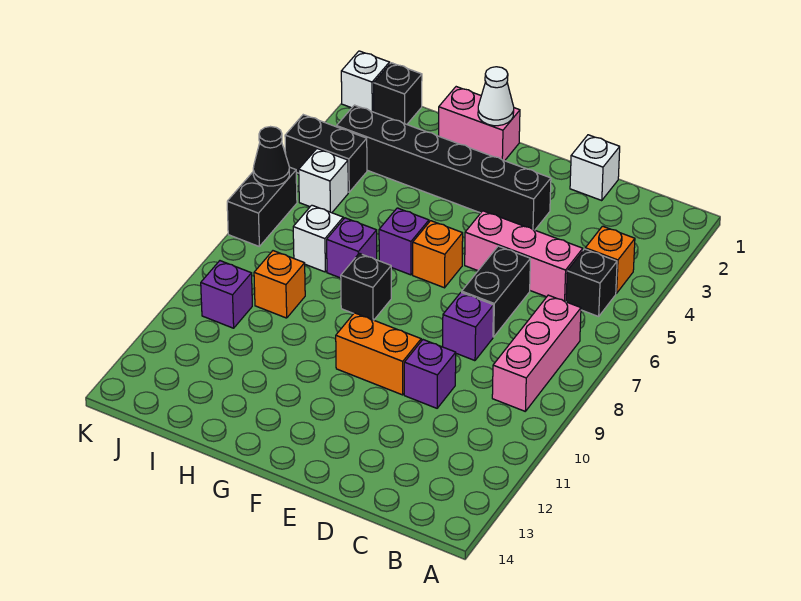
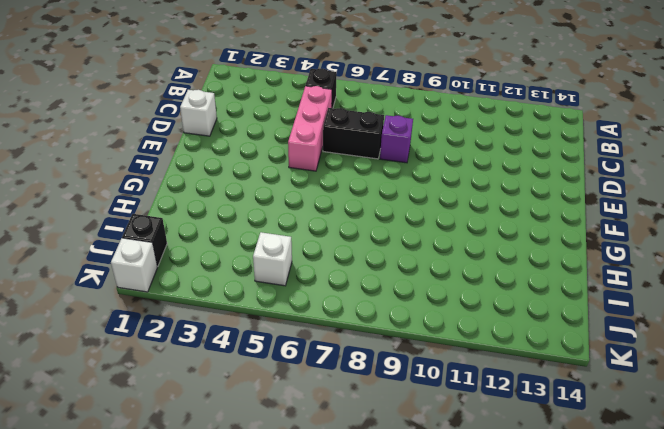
none -> orange 1x1 brick [585,226,635,293]
none -> pink 1x3 brick [492,295,581,411]
none -> purple 1x1 brick [404,340,456,408]

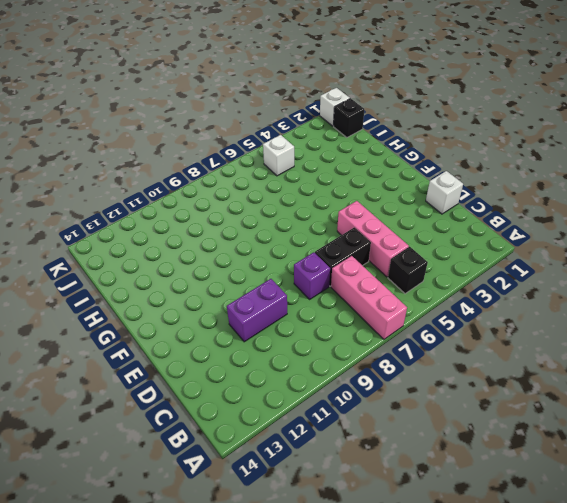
pink 1x3 brick [331,256,407,339] -> pink 1x3 brick turned to [492,295,581,411]
purple 1x2 brick [227,279,287,342] -> purple 1x1 brick [404,340,456,408]
none -> orange 1x1 brick [585,226,635,293]
none -> black 1x6 brick [337,105,551,230]
none -> orange 1x2 brick [336,313,421,395]

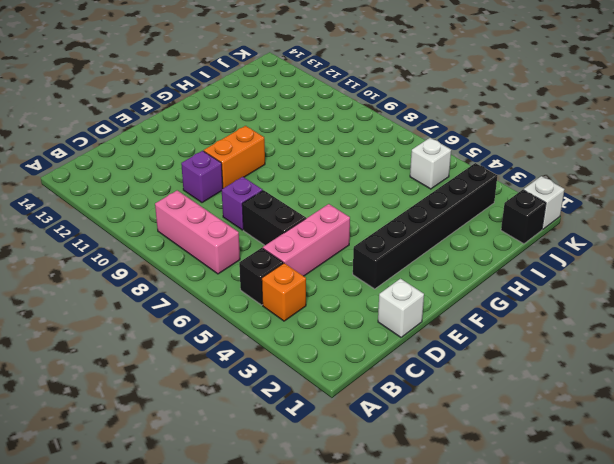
none -> orange 1x1 brick [413,221,463,288]
none -> pink 1x2 brick [439,87,520,161]
none -> purple 1x1 brick [379,208,429,275]

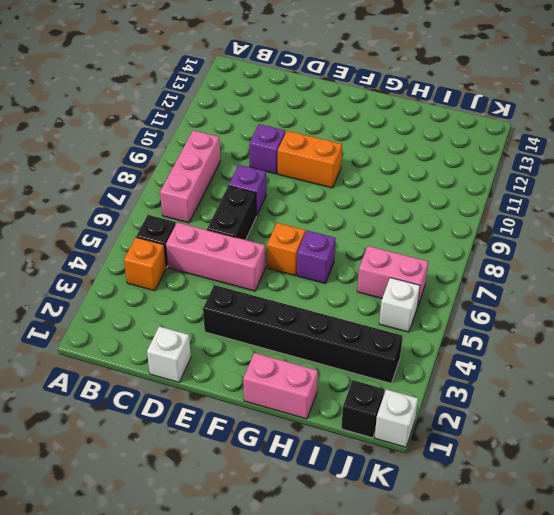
pink 1x2 brick [357,246,428,306] -> none
none -> black 1x1 brick [341,253,391,320]
none -> purple 1x1 brick [327,218,377,278]
none -> white 1x1 brick [293,205,343,272]

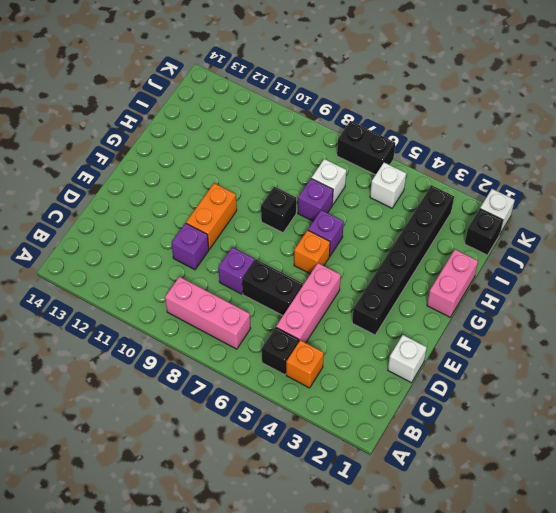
none -> orange 1x1 brick [254,251,305,318]
none -> black 1x2 brick [285,115,367,192]
none -> purple 1x1 brick [201,261,252,328]

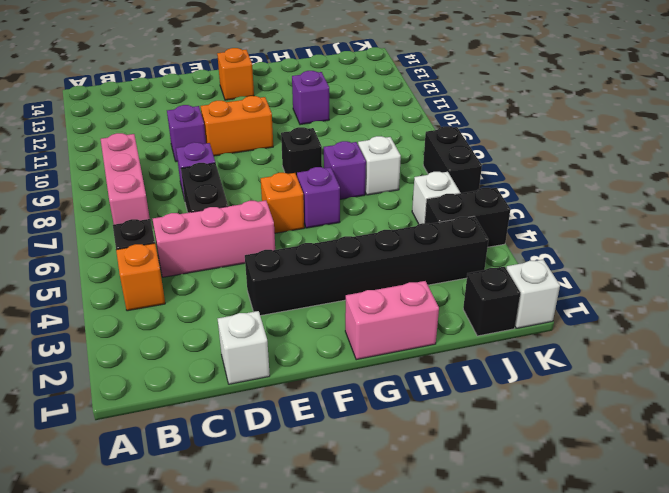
orange 1x1 brick [217,48,254,100] -> orange 1x1 brick moved to [254,251,305,318]
purple 1x1 brick [292,71,329,125] -> purple 1x1 brick moved to [201,261,252,328]
none -> white 1x1 cone [478,67,514,126]
none -> black 1x1 cone [253,127,289,186]

